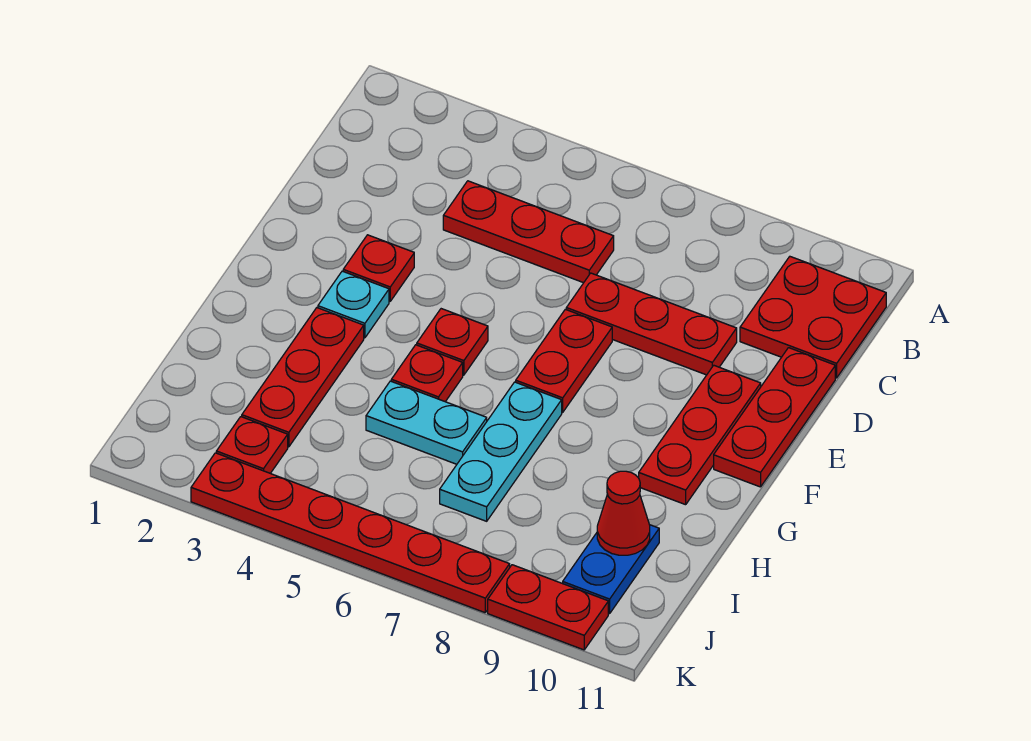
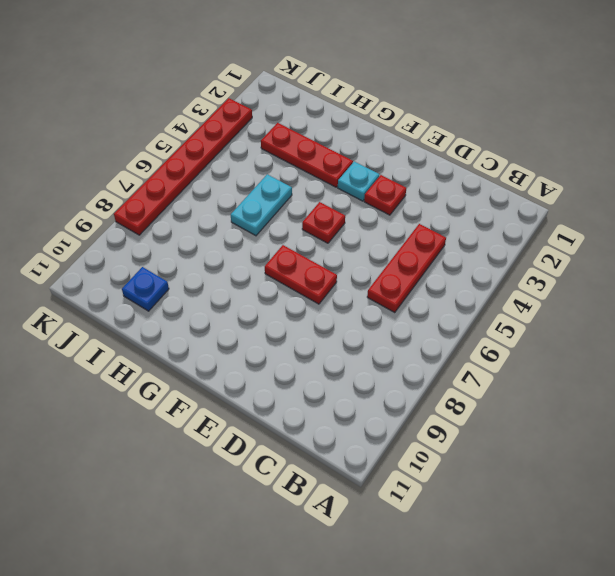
blue 1x1 plate [122,267,169,311] -> blue 1x2 plate [563,525,659,614]
none -> red 2x2 plate [740,257,886,378]
none -> red 1x3 plate [566,273,737,375]
none -> red 1x3 plate [714,348,835,487]

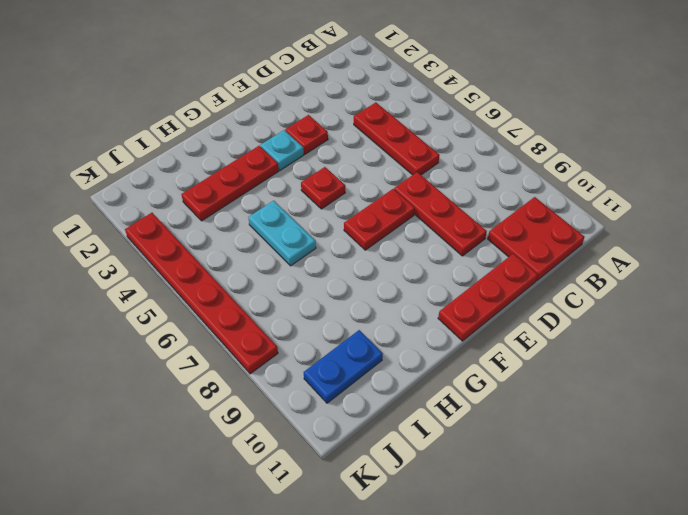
none -> red 1x3 plate [639,365,761,505]
none -> red 1x1 plate [391,345,463,402]
none -> cyan 1x3 plate [440,382,562,521]

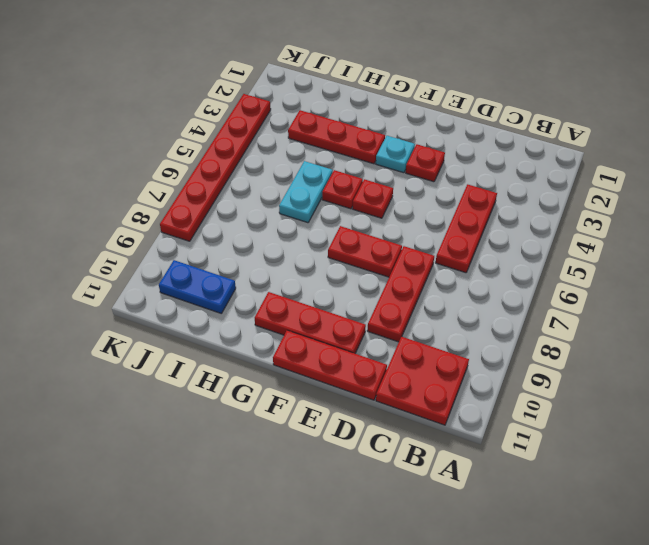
none -> cyan 1x3 plate [440,382,562,521]
none -> red 1x1 plate [216,417,288,473]
none -> red 1x2 plate [488,565,608,650]

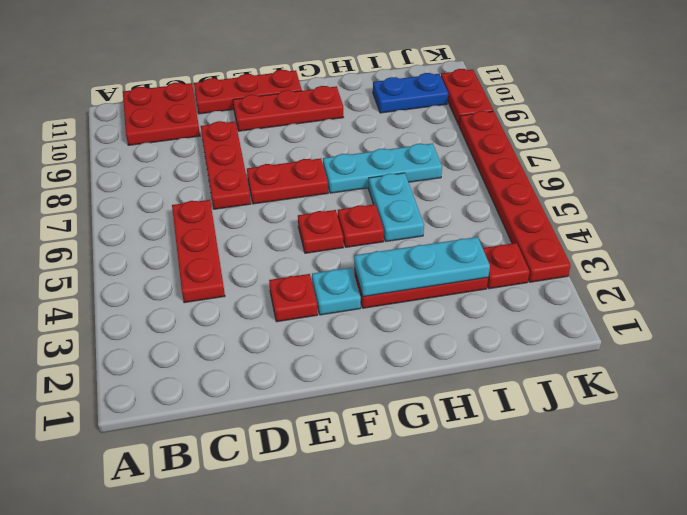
cyan 1x3 plate [354,237,490,297] -> none
none -> red 1x1 cone [597,471,650,555]

